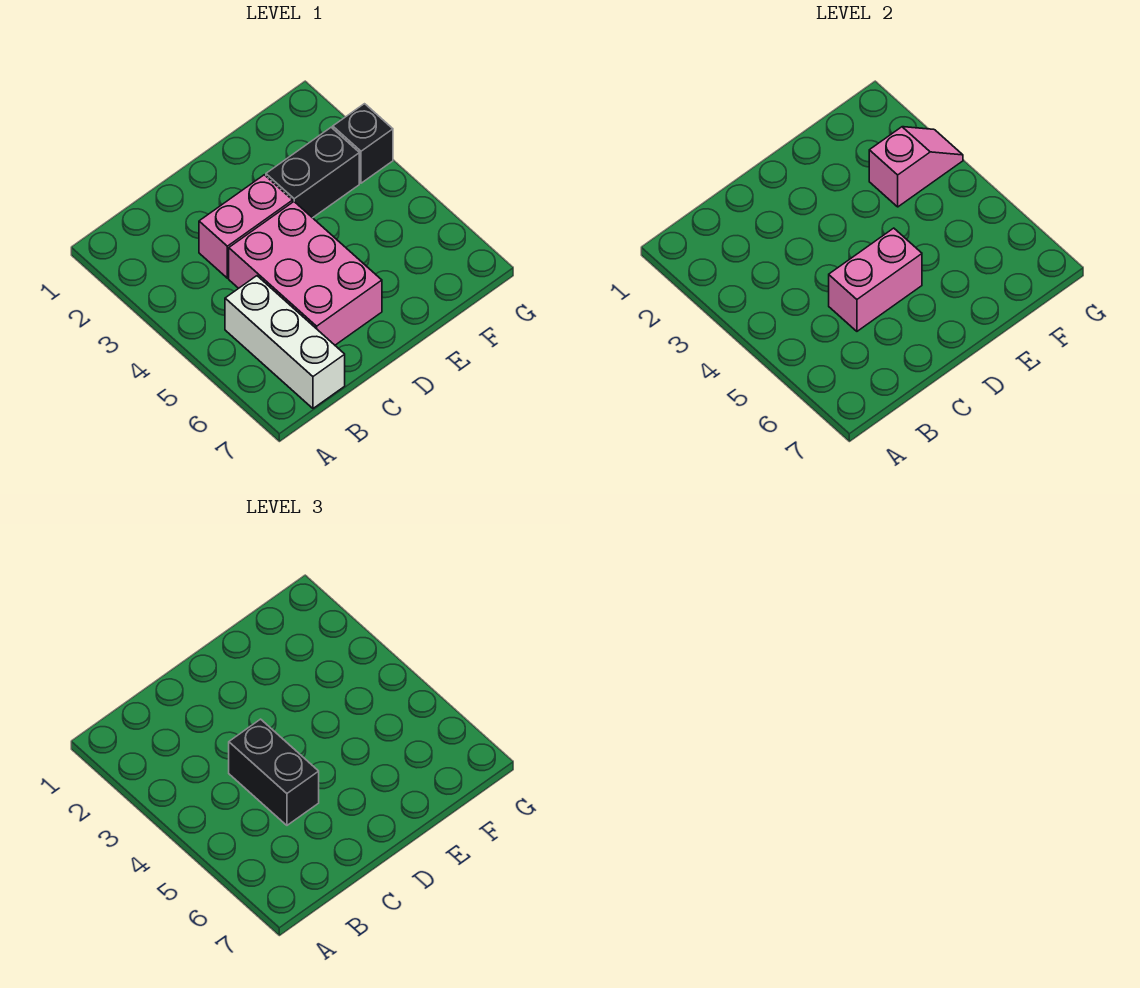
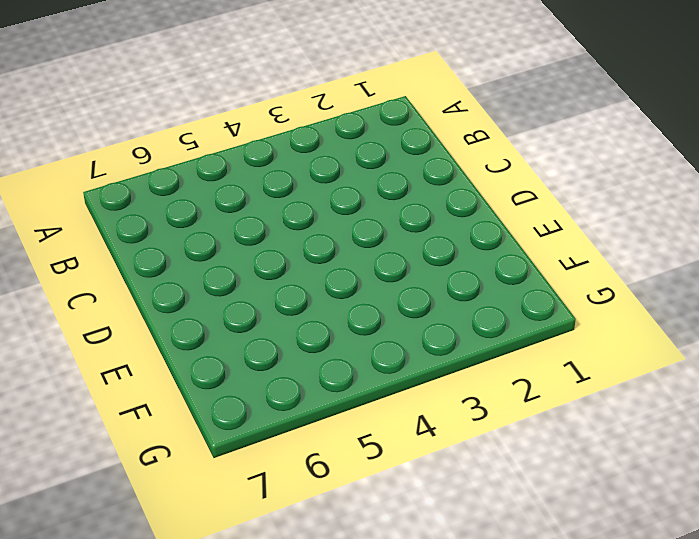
none -> white 1x3 brick [225,276,345,408]
none -> pink 1x2 brick [199,175,293,278]

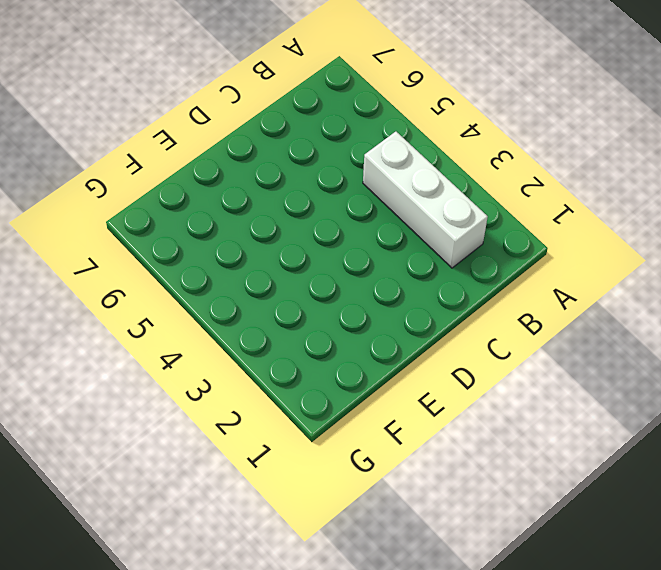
white 1x3 brick [363,132,488,268] -> white 1x3 brick moved to [225,276,345,408]
none -> pink 1x2 brick [199,175,293,278]
none -> pink 2x3 brick [229,202,382,345]

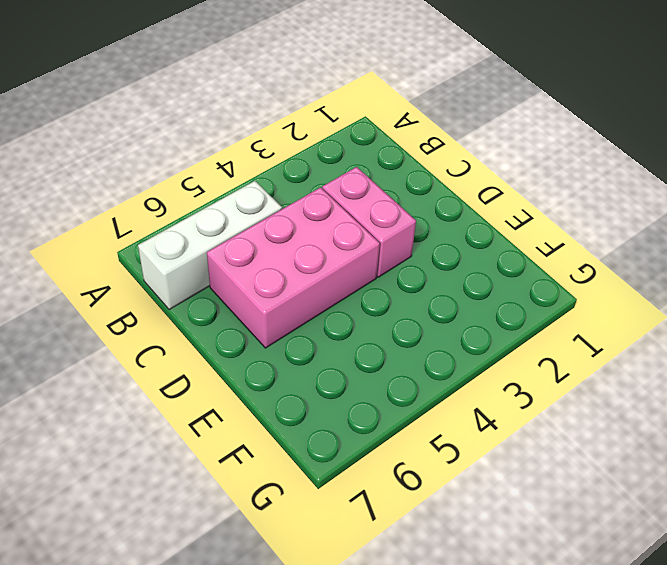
none -> black 1x2 brick [266,127,359,218]
none -> black 1x1 brick [333,104,393,183]

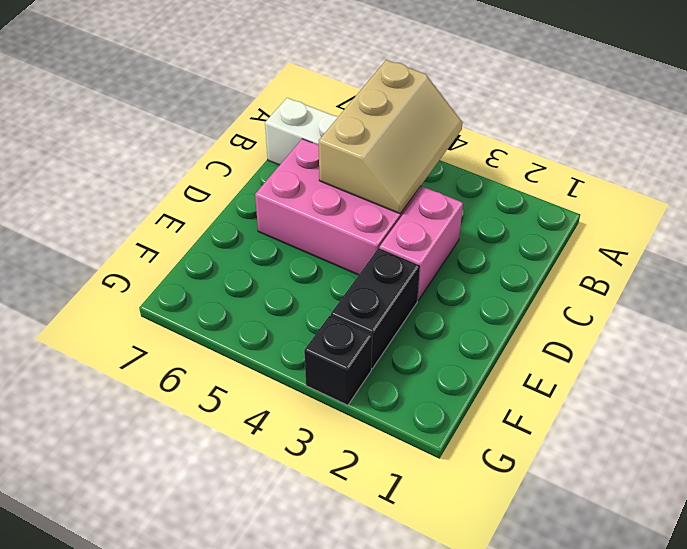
tan 2x3 slope [319,60,463,214] -> pink 1x2 brick [829,228,922,331]
none -> pink 1x2 slope [869,127,963,207]
none -> black 1x2 brick [229,719,319,825]

